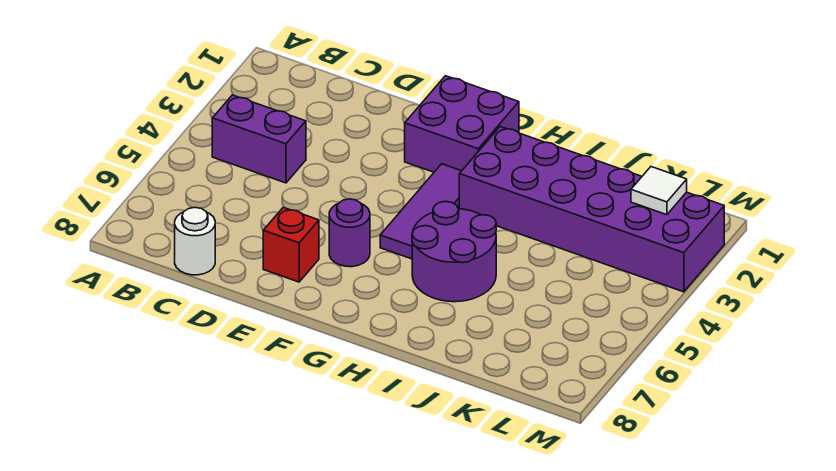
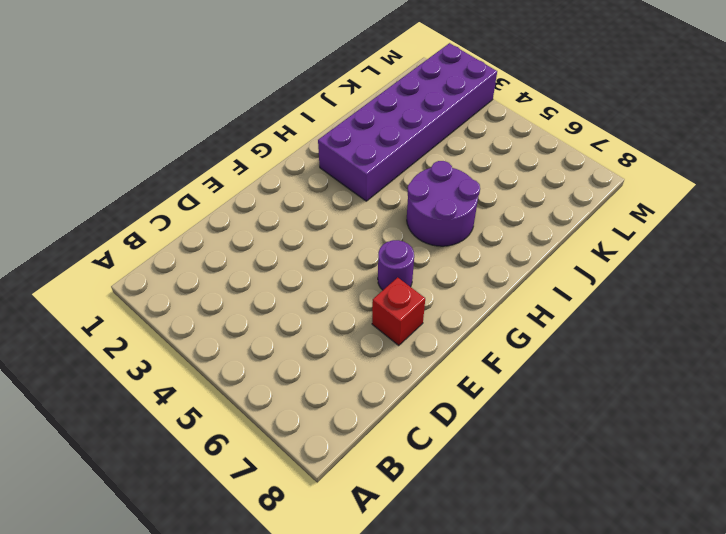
none -> purple 1x2 brick [212,95,306,183]
none -> white 1x1 round brick [175,207,215,275]

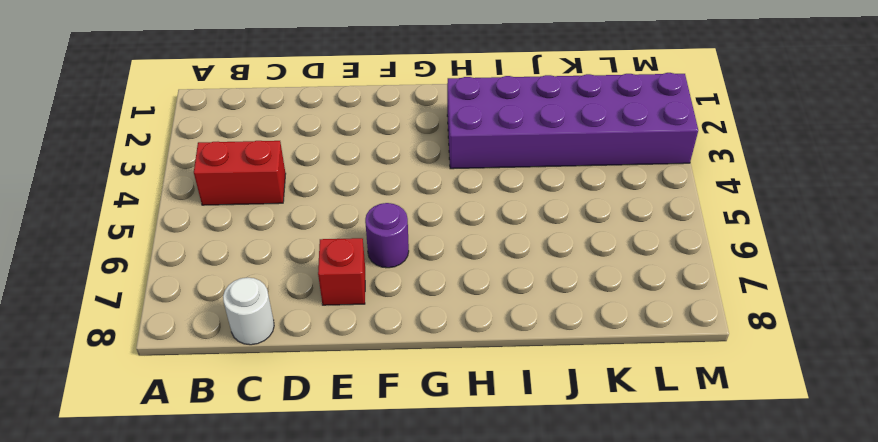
red 1x2 brick [194,141,286,205] -> purple 1x2 brick [212,95,306,183]
none -> purple 2x2 brick [405,76,519,172]
none -> purple 1x3 tile [380,164,461,259]

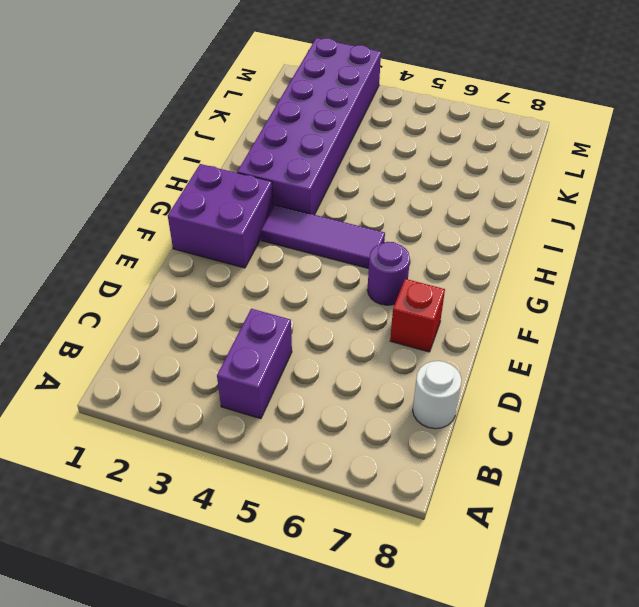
none -> purple 2x2 round brick [412,201,496,302]
none -> white 1x1 tile [631,167,687,215]

